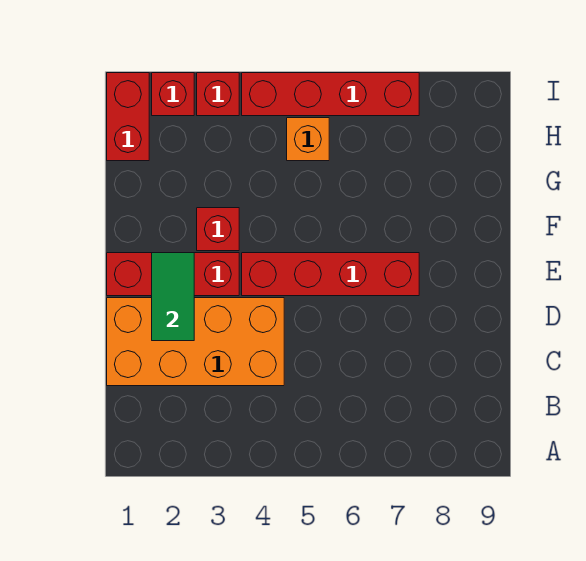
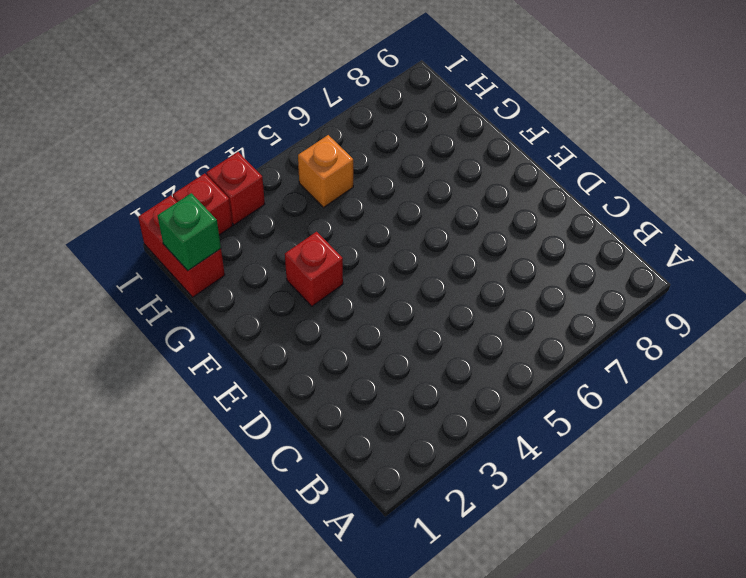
green 1x1 brick [157,193,221,271] -> none
none -> orange 2x4 brick [107,298,284,386]
none -> red 1x3 brick [107,253,239,296]

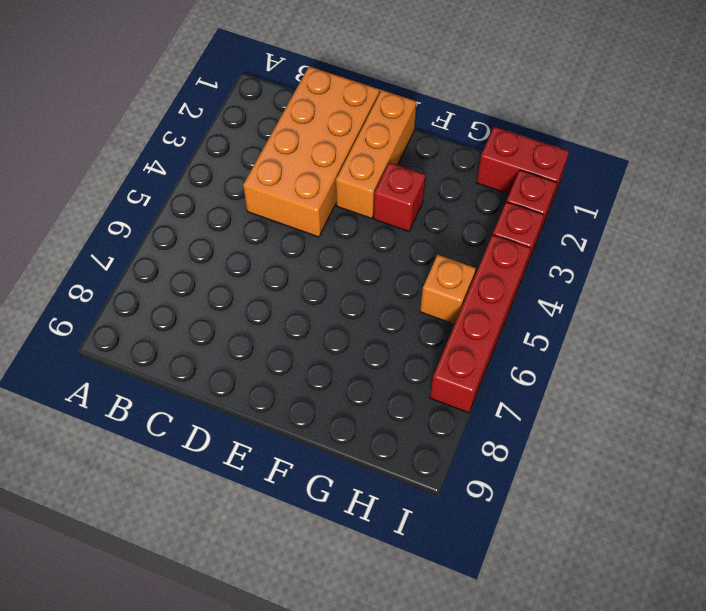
orange 1x3 brick [336,90,417,219] -> red 1x3 brick [107,253,239,296]
none -> red 1x4 brick [242,253,419,296]
none -> green 1x2 tile [152,253,194,341]

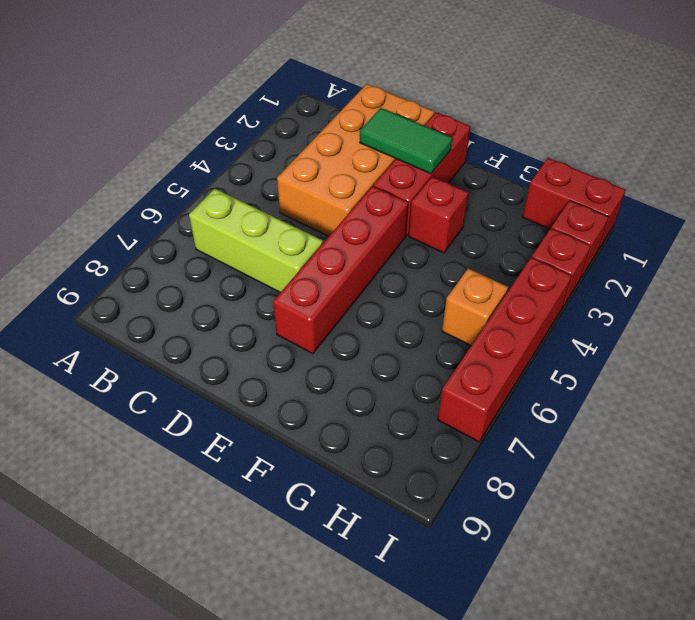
lime 1x3 brick [189,189,323,292] -> none

